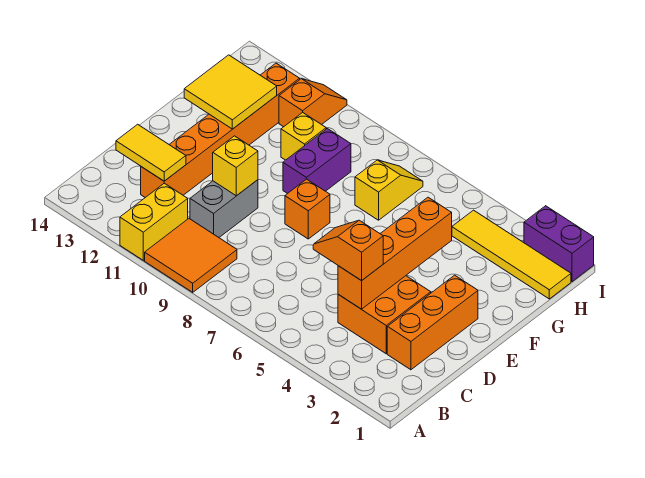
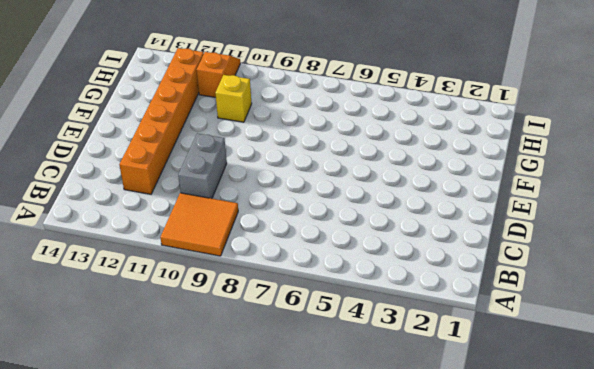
none -> yellow 1x2 brick [120,183,188,260]
none -> orange 1x3 brick [387,275,478,370]
none -> orange 2x2 brick [338,276,431,354]

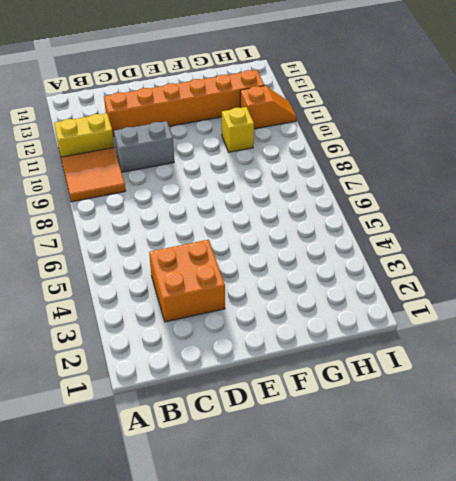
none -> orange 1x3 brick [387,275,478,370]
none -> orange 1x1 brick [285,179,330,239]
none -> purple 1x2 brick [283,129,351,194]

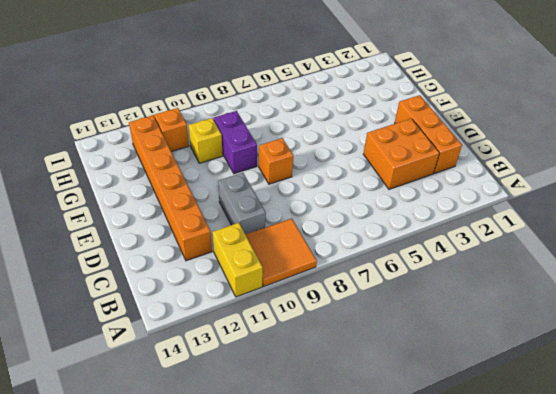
none -> yellow 1x2 slope [355,160,423,220]
none -> yellow 1x4 tile [452,210,571,299]
none -> purple 1x2 brick [524,206,594,282]

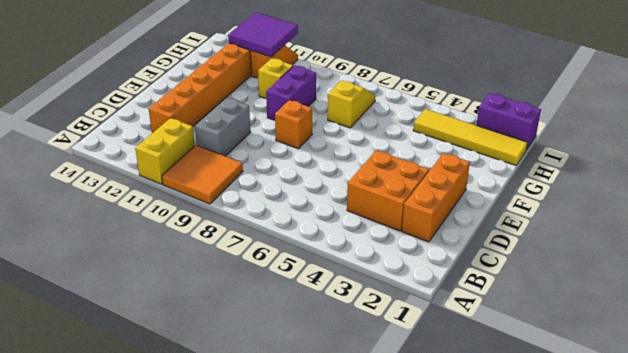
purple 2x2 tile [228,12,298,57] -> none
none -> orange 1x4 brick [338,197,452,309]
none -> yellow 1x2 tile [116,124,186,181]
none -> yellow 1x1 brick [213,136,258,196]

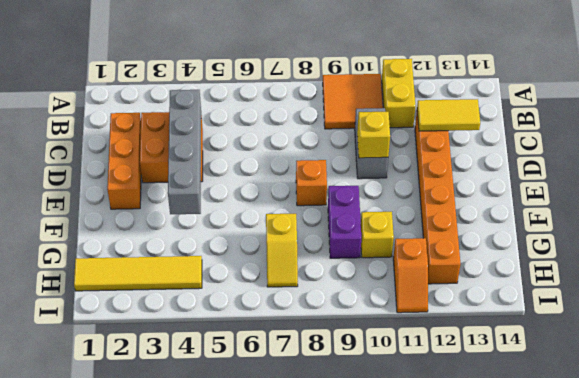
grey 1x4 brick [168,90,201,214] -> orange 1x4 brick [338,197,452,309]
none -> purple 1x2 brick [524,206,594,282]
none -> yellow 2x2 tile [184,55,277,129]
none -> orange 1x2 slope [313,220,383,281]

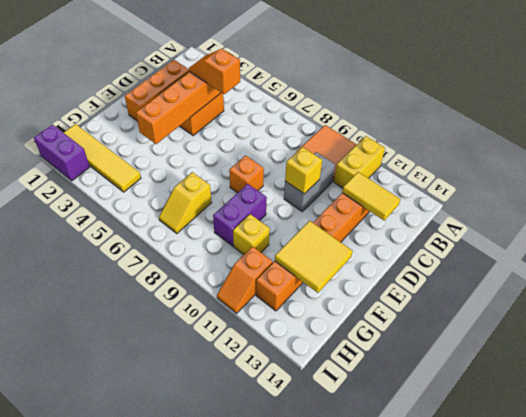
orange 1x2 slope [189,49,240,94] -> orange 1x2 slope turned to [313,220,383,281]

